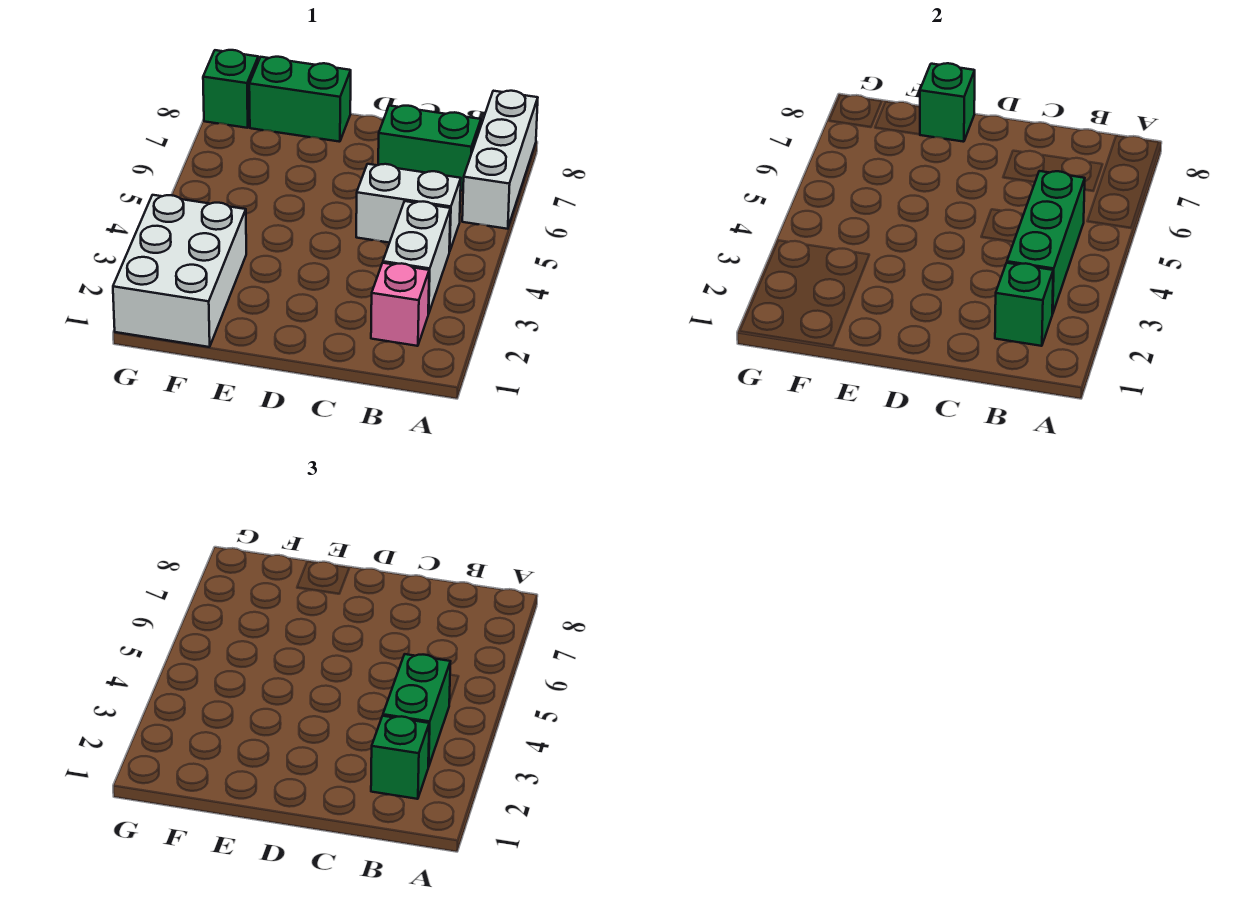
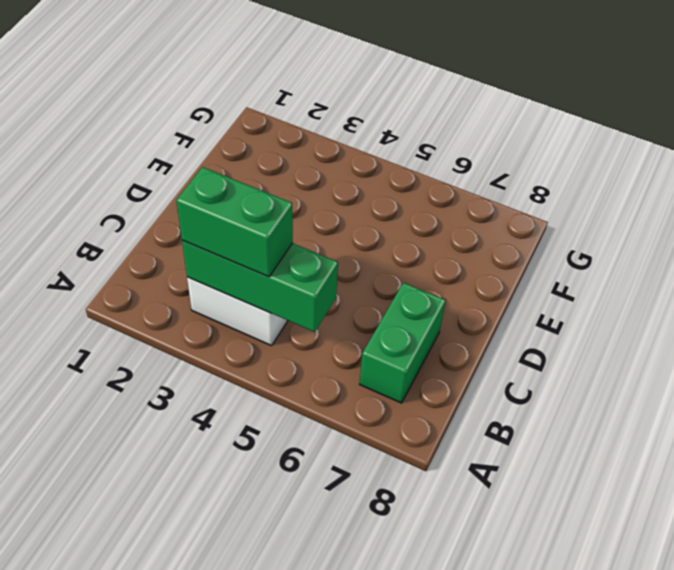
none -> white 1x3 brick [462,91,538,229]
none -> pink 1x1 brick [371,263,429,346]
none -> white 1x2 brick [356,164,461,252]

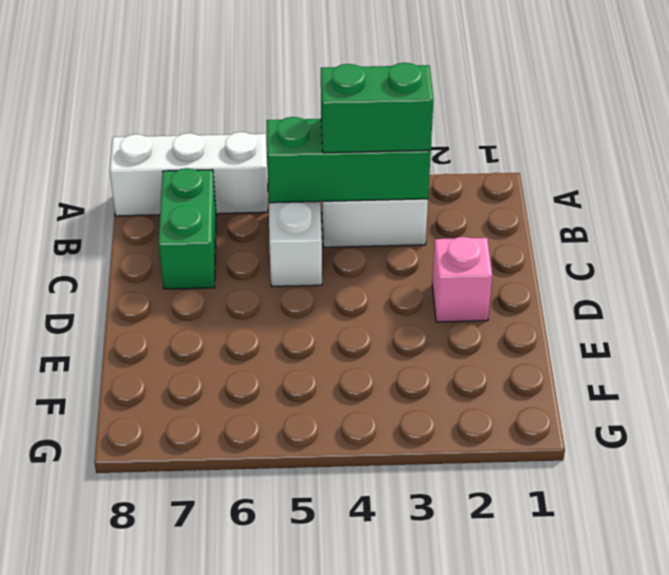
pink 1x1 brick [432,237,492,322] -> pink 1x1 brick moved to [371,263,429,346]
none -> green 1x2 brick [249,57,351,142]
none -> white 2x3 brick [113,195,246,347]
none -> green 1x1 brick [203,50,258,128]

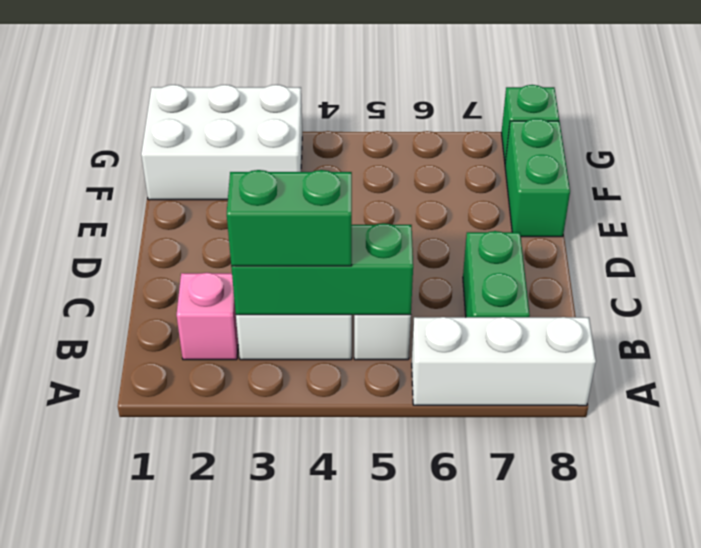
none -> green 1x1 brick [995,263,1053,346]
none -> green 1x1 brick [920,63,975,142]
none -> green 1x1 brick [371,716,429,799]

